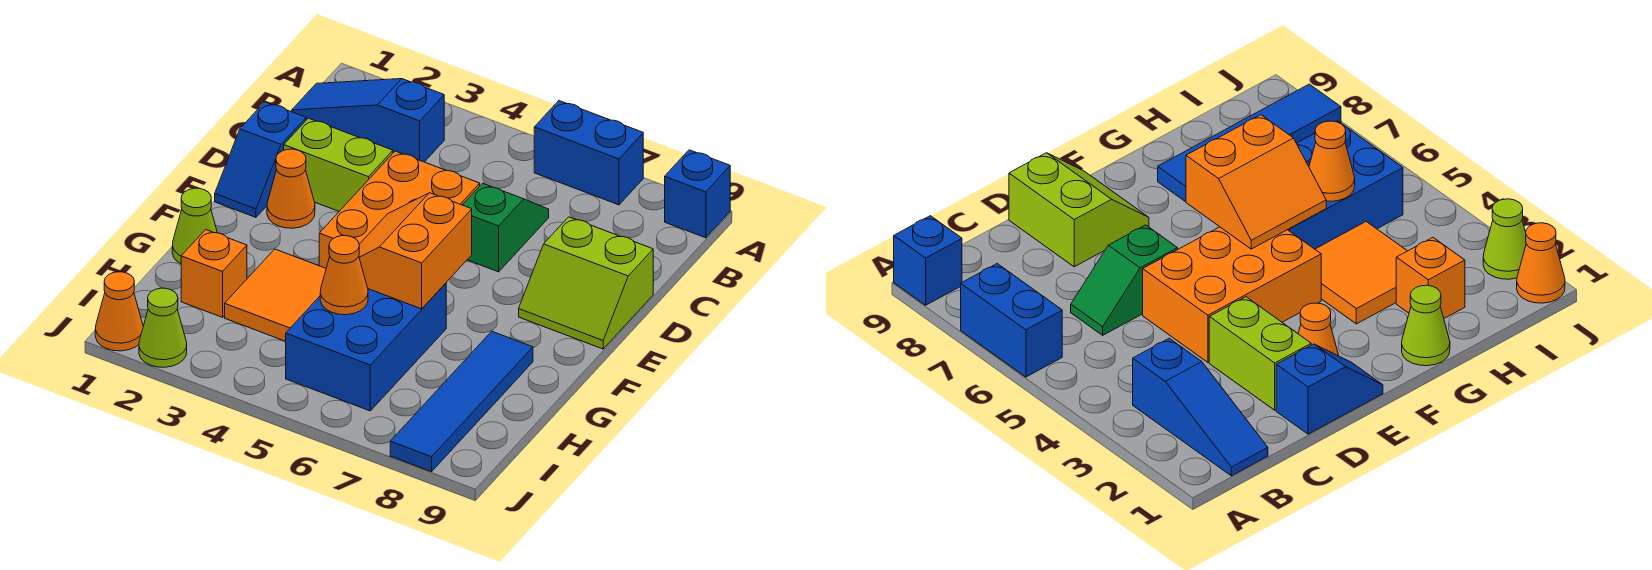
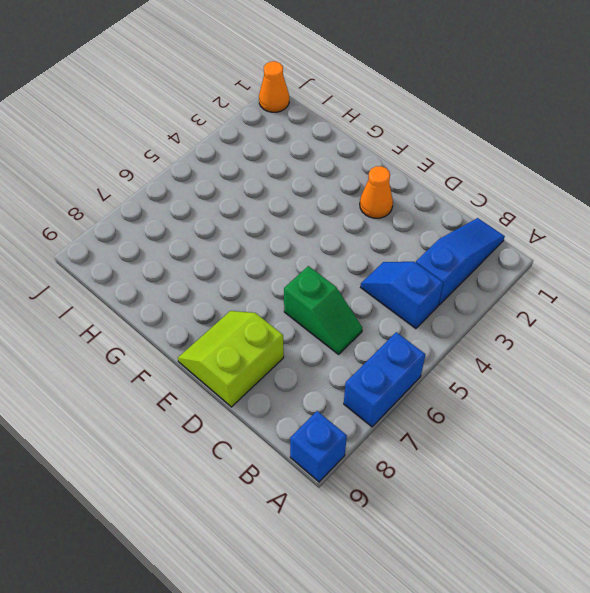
blue 1x2 slope [361,262,443,329] -> blue 1x2 slope moved to [215,102,306,217]
none -> lime 1x2 brick [284,118,393,211]
none -> orange 2x3 brick [319,151,480,268]
none -> lime 1x1 cone [172,188,217,264]

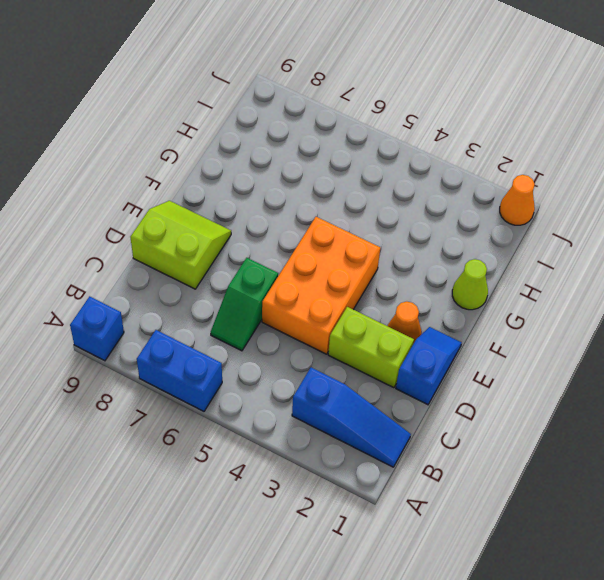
none -> orange 2x2 tile [225,249,326,341]
none -> blue 2x3 brick [286,283,446,411]
none -> blue 1x4 tile [390,331,533,472]

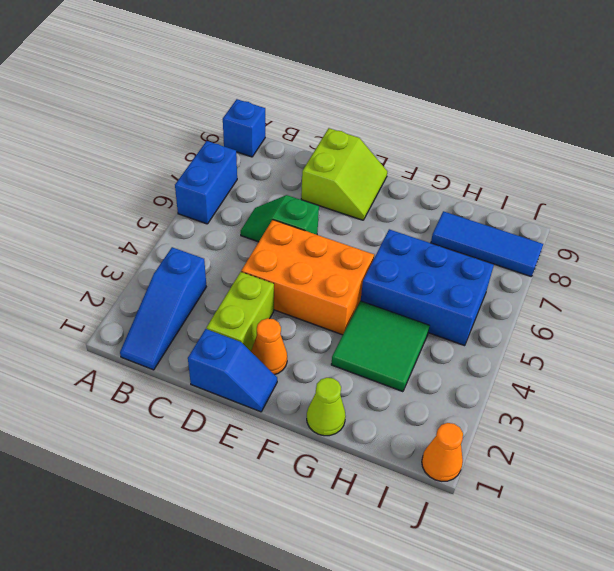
green 2x2 tile [331,301,430,392] -> orange 2x2 tile [225,249,326,341]
blue 1x3 tile [431,211,543,277] -> blue 1x4 tile [390,331,533,472]
none -> orange 1x1 brick [181,230,247,317]
none -> lime 1x1 cone [139,288,187,367]
none -> orange 2x2 slope [359,193,472,309]

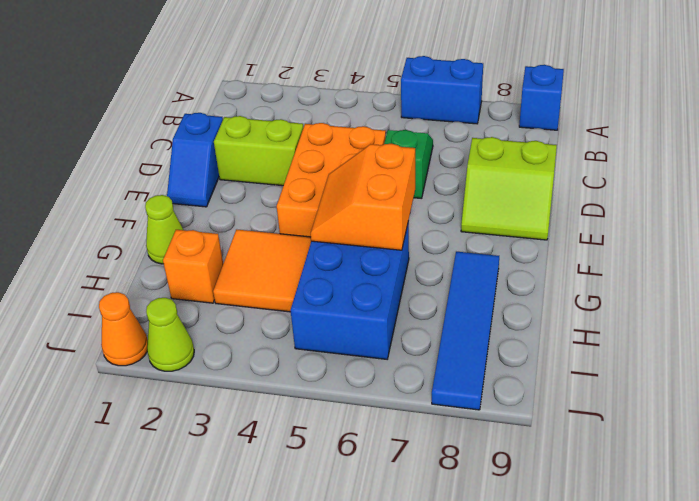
none -> blue 1x3 slope [292,79,444,162]
none -> orange 1x1 cone [267,149,315,228]
none -> orange 1x1 cone [320,236,368,315]

